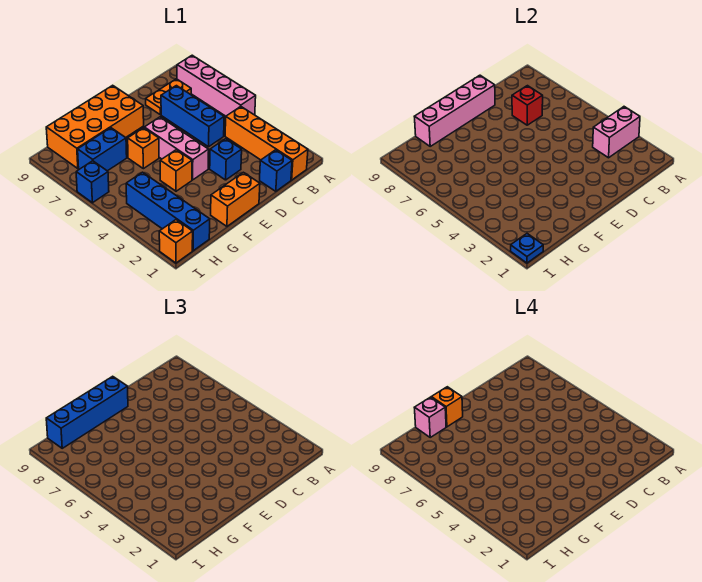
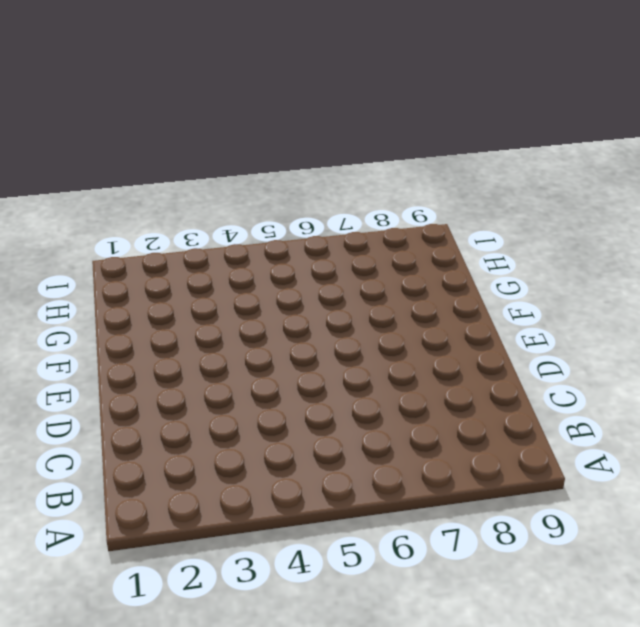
none -> pink 1x4 brick [177,55,256,116]
none -> orange 1x4 brick [225,106,308,180]
none -> orange 1x2 plate [146,79,191,115]

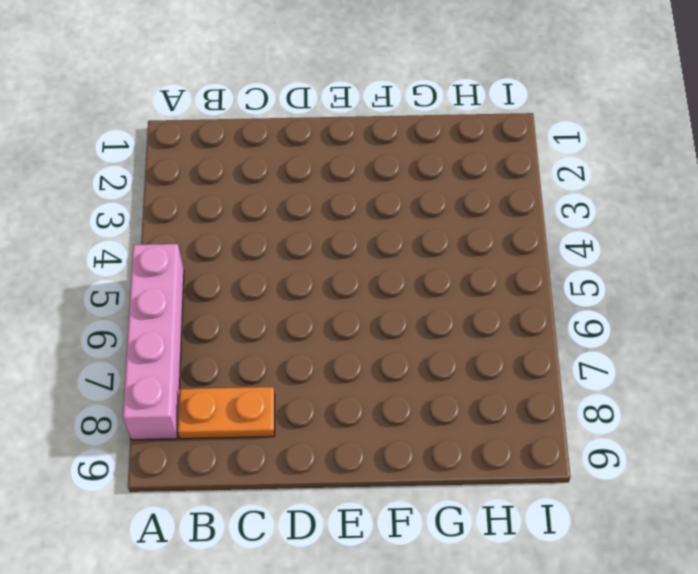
none -> orange 1x4 brick [225,106,308,180]
none -> blue 1x1 brick [260,150,292,191]
none -> blue 1x3 brick [161,86,224,147]

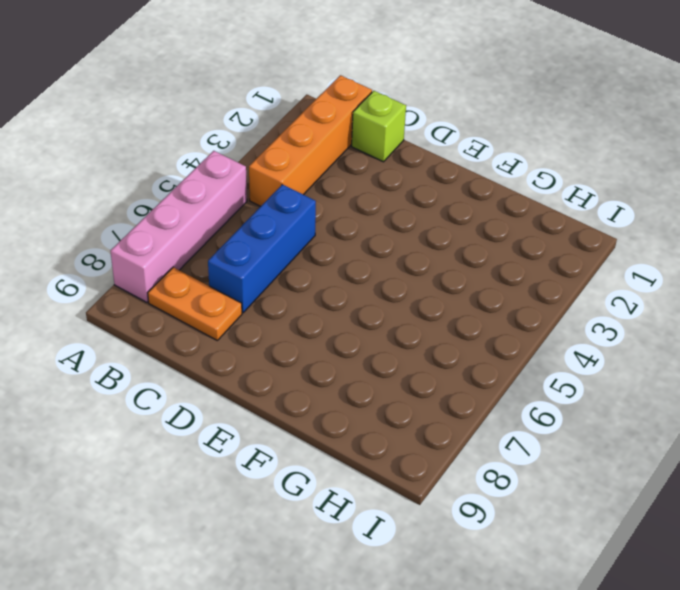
lime 1x1 brick [352,91,406,162] -> blue 1x1 brick [260,150,292,191]
none -> blue 1x1 brick [210,139,242,180]
none -> orange 1x2 brick [211,172,260,226]
none -> pink 1x3 brick [144,117,209,180]

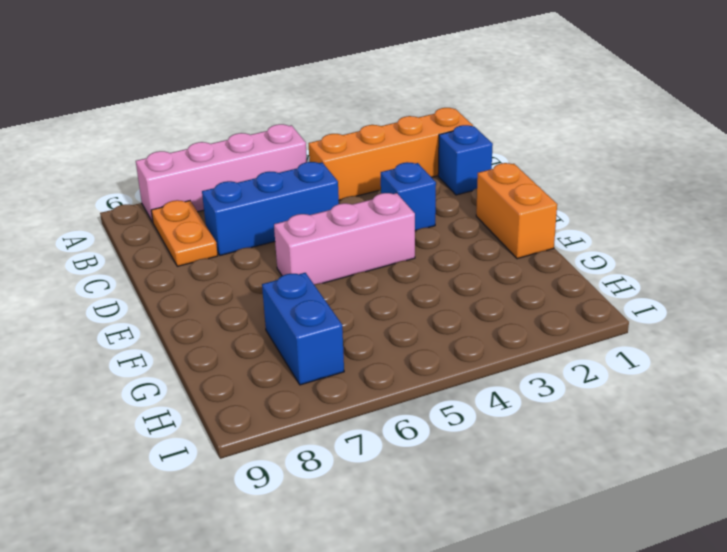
none -> orange 2x4 brick [46,85,144,169]
none -> orange 1x1 brick [160,150,192,191]
none -> orange 1x1 brick [128,128,159,169]

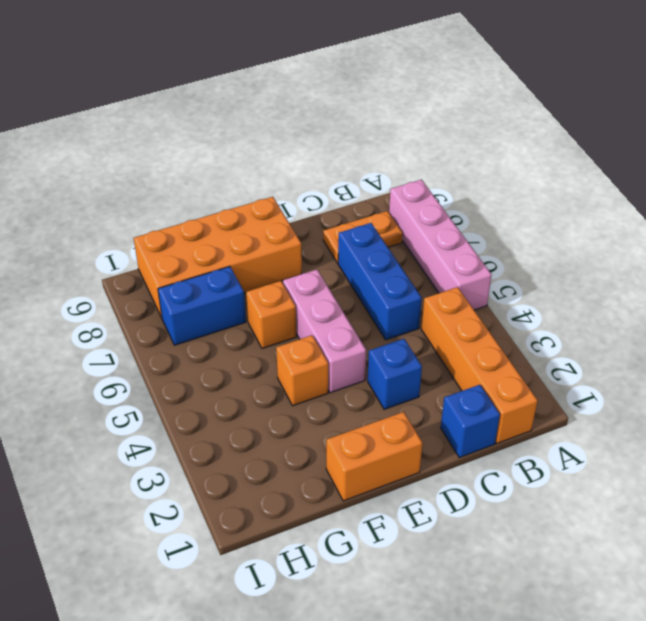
none -> blue 1x4 brick [126,172,210,251]
none -> orange 1x1 brick [159,220,193,263]
none -> blue 1x1 brick [76,161,109,203]

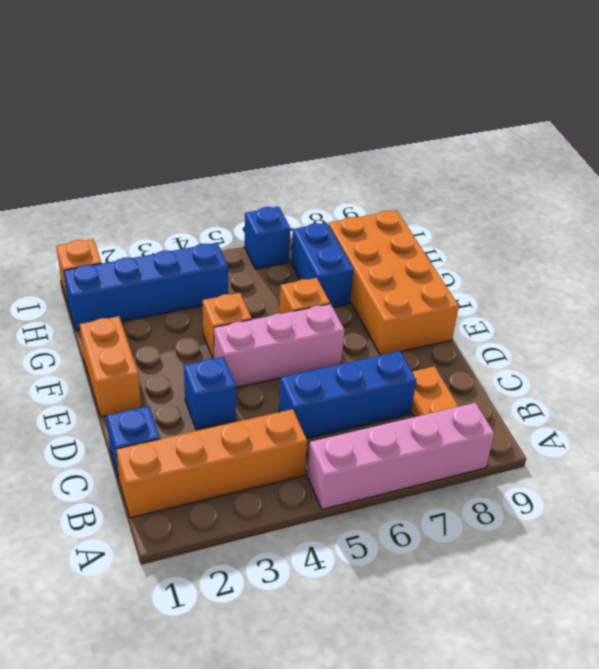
none -> pink 1x2 brick [593,107,640,158]
none -> red 1x1 brick [512,86,543,125]
none -> pink 1x4 brick [414,75,495,146]

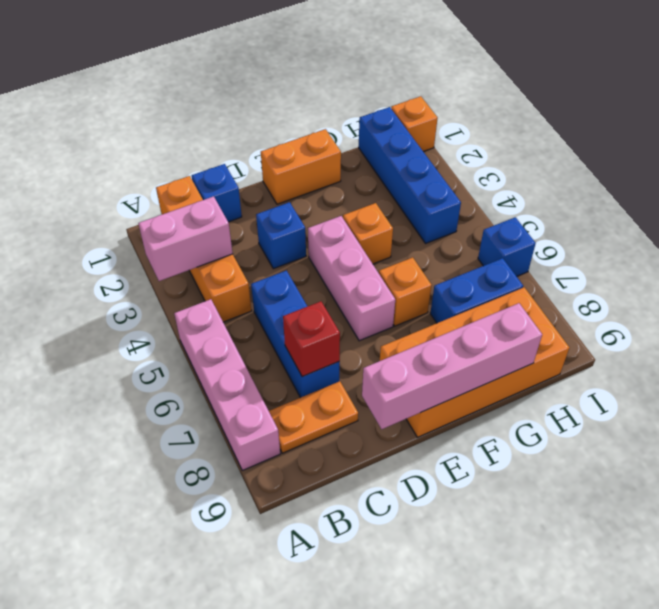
none -> blue 1x1 plate [511,234,543,263]
none -> blue 1x4 brick [46,376,128,448]
none -> orange 1x1 brick [431,387,463,427]

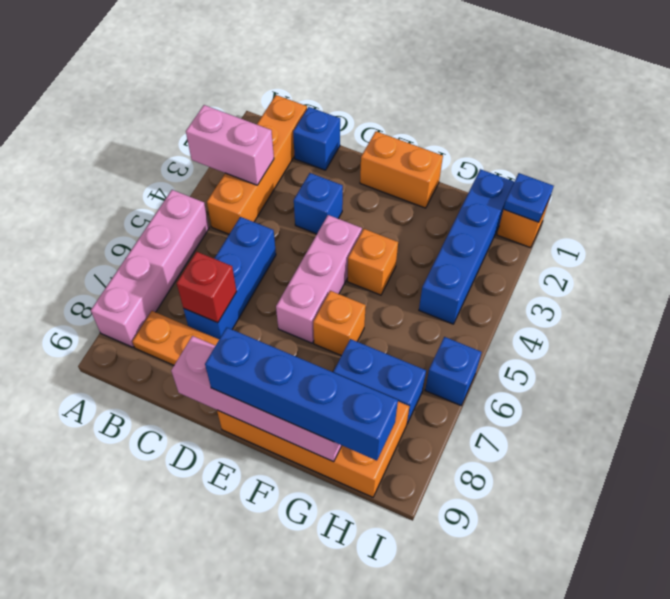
none -> orange 1x1 brick [431,387,463,427]
none -> pink 1x1 brick [414,397,446,437]

